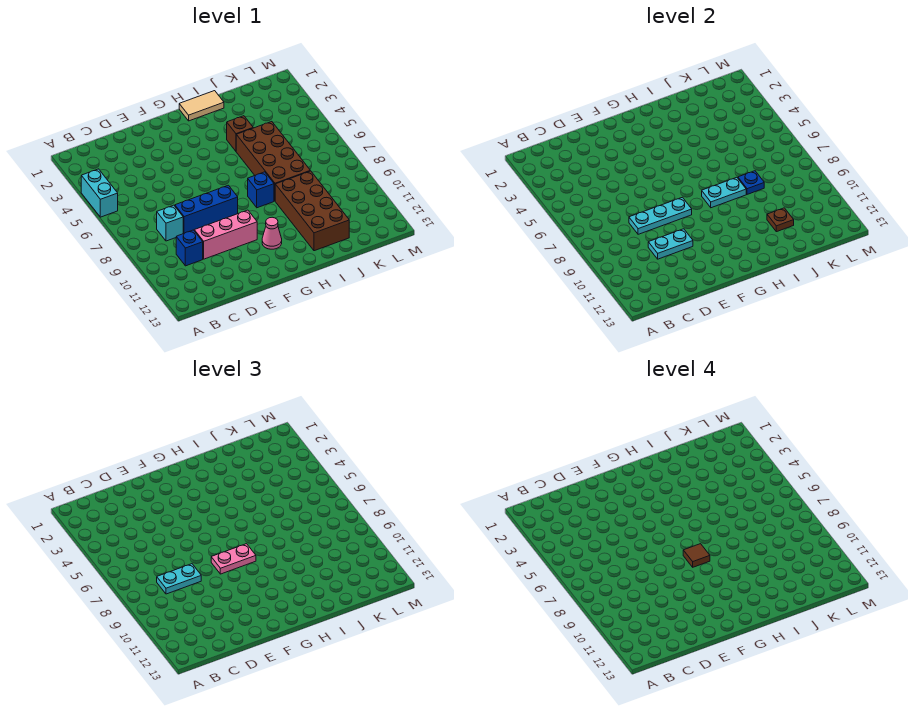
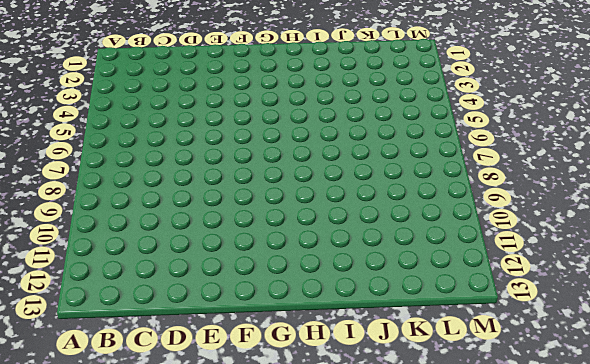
none -> cyan 1x2 brick [81,169,118,217]
none -> cyan 1x1 brick [157,205,183,241]
none -> blue 1x1 brick [176,230,203,266]

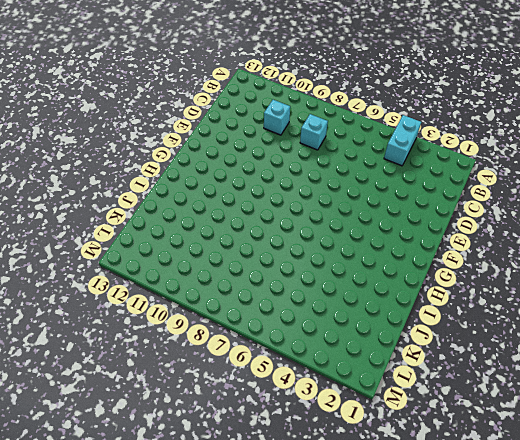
cyan 1x2 brick [384,115,421,166] -> cyan 1x2 brick turned to [81,169,118,217]
cyan 1x1 brick [264,100,290,135] -> blue 1x1 brick [176,230,203,266]
none -> blue 1x3 brick [175,185,238,234]
none -> pink 1x3 brick [194,210,257,259]
none -> pink 1x1 cone [262,217,282,249]

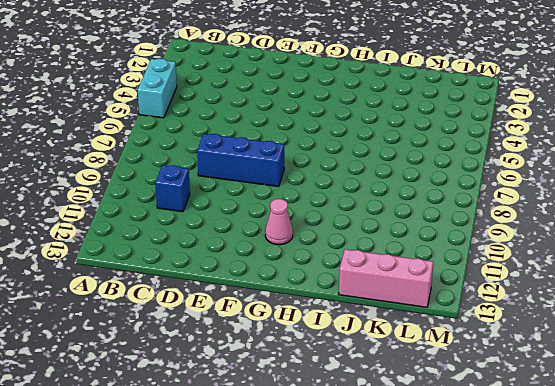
pink 1x3 brick [339,249,433,307] -> pink 1x3 brick moved to [194,210,257,259]
none -> cyan 1x1 brick [157,205,183,241]
none -> tan 1x2 tile [179,91,224,121]
none -> blue 1x1 brick [248,172,274,208]

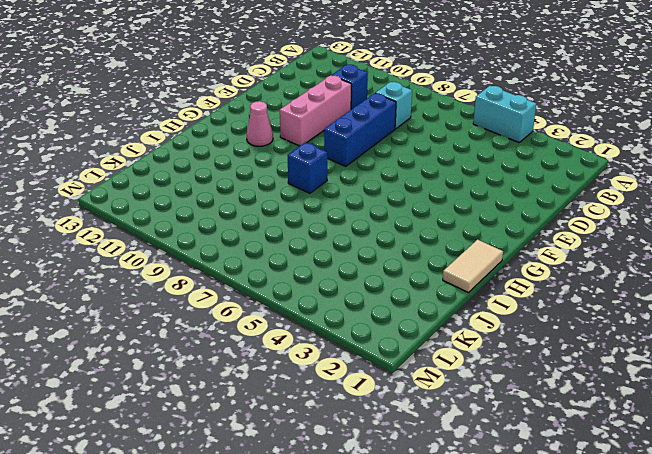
none -> brown 1x1 brick [227,116,253,151]
none -> brown 2x4 brick [236,122,310,201]
none -> brown 2x4 brick [275,171,349,251]

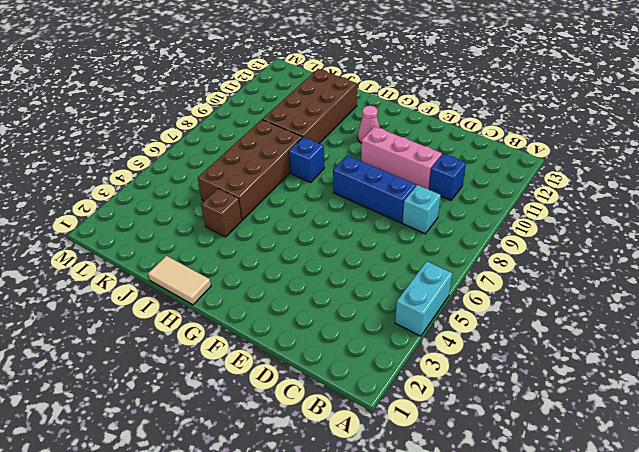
none -> cyan 1x3 plate [629,197,692,234]
none -> cyan 1x2 plate [648,229,693,259]
none -> cyan 1x2 plate [702,177,746,208]

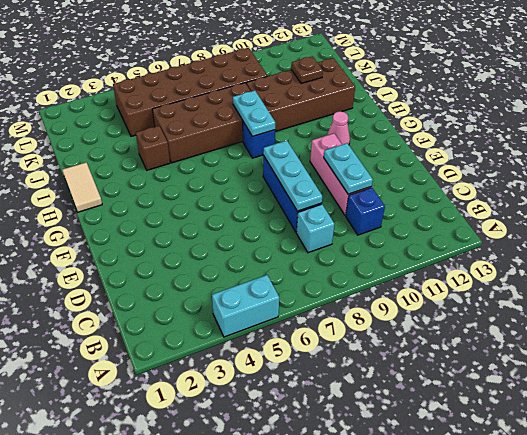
brown 2x6 brick [113,48,267,137] -> none
none -> blue 1x1 plate [738,171,764,194]
none -> cyan 1x2 plate [157,564,201,594]
none -> pink 1x2 plate [211,544,256,574]

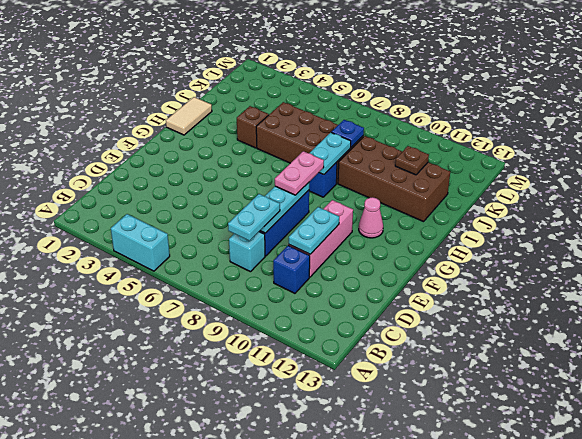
none -> brown 1x1 tile [683,544,710,567]

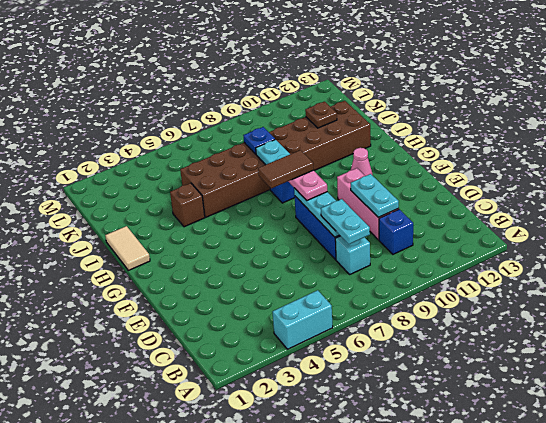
brown 1x2 tile [258,150,313,188] -> brown 1x1 tile [683,544,710,567]

